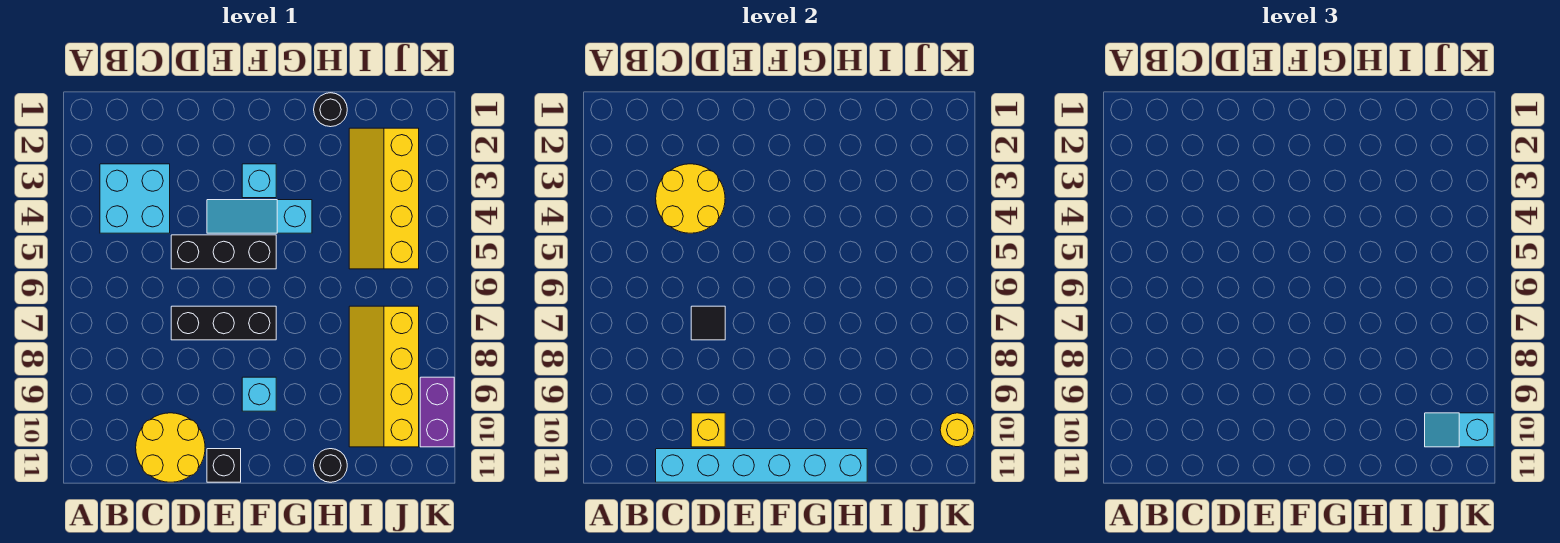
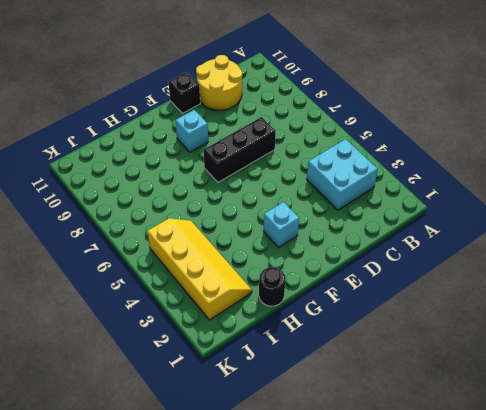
none -> black 1x3 brick [171,235,276,269]
none -> cyan 1x3 slope [207,200,312,233]
none -> black 1x1 round brick [314,449,347,482]

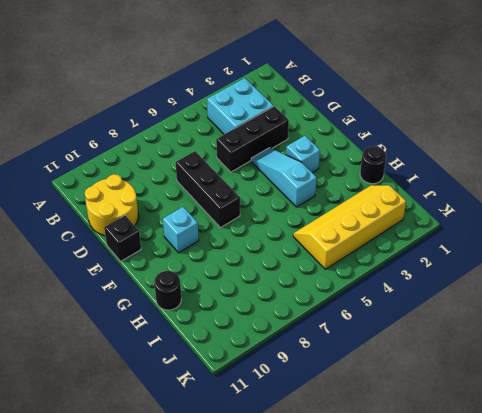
black 1x3 brick [216,106,289,172] -> black 1x3 brick turned to [171,235,276,269]
none -> yellow 2x4 slope [349,306,419,447]
none -> purple 1x2 brick [420,377,454,447]
none -> yellow 2x2 round brick [656,164,725,233]

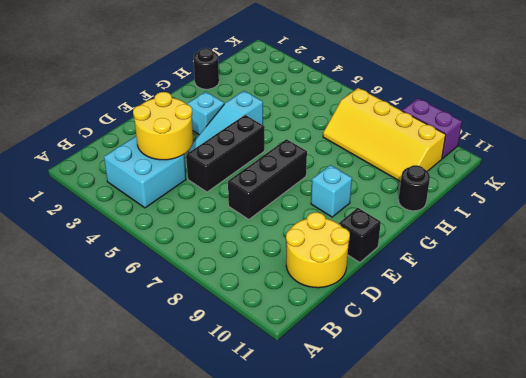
none -> yellow 2x4 slope [349,128,419,269]
none -> cyan 1x6 brick [656,449,867,482]
none -> black 1x1 tile [691,306,725,340]

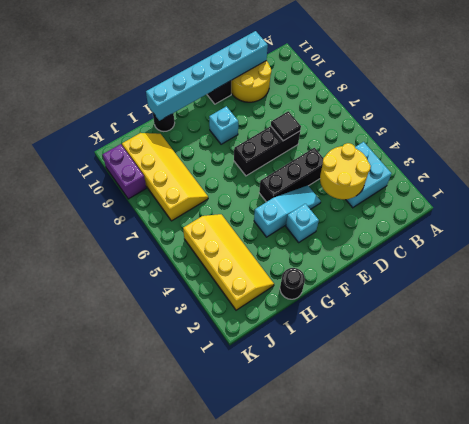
none -> yellow 1x1 brick [691,413,725,447]
none -> yellow 1x1 round brick [940,413,974,447]
none -> cyan 1x2 slope [1425,413,1494,447]

